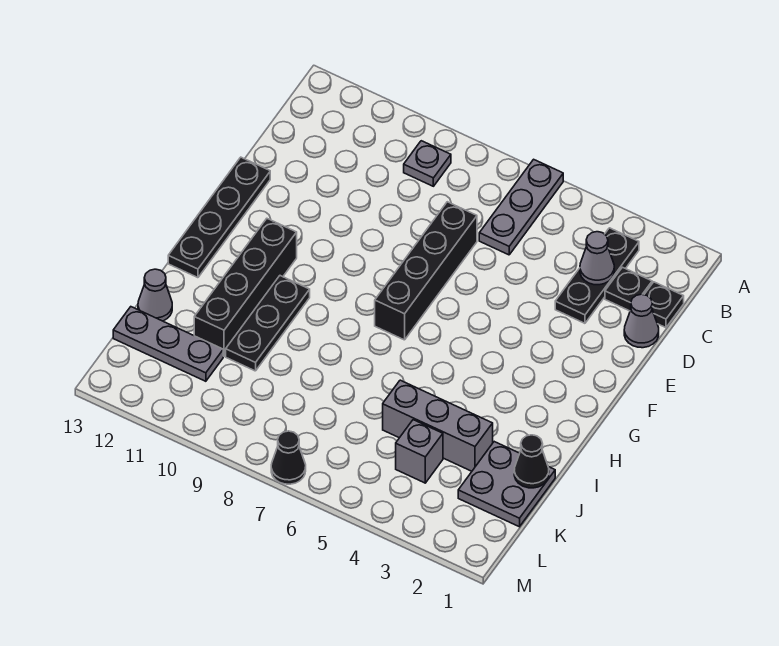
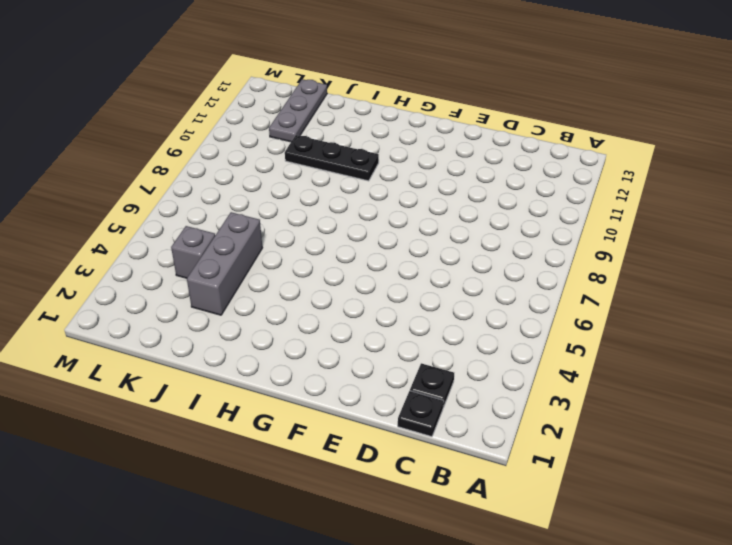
none -> grey 1x3 plate [479,159,563,255]
none -> black 1x3 plate [555,228,639,323]
none -> grey 1x1 plate [404,141,451,186]

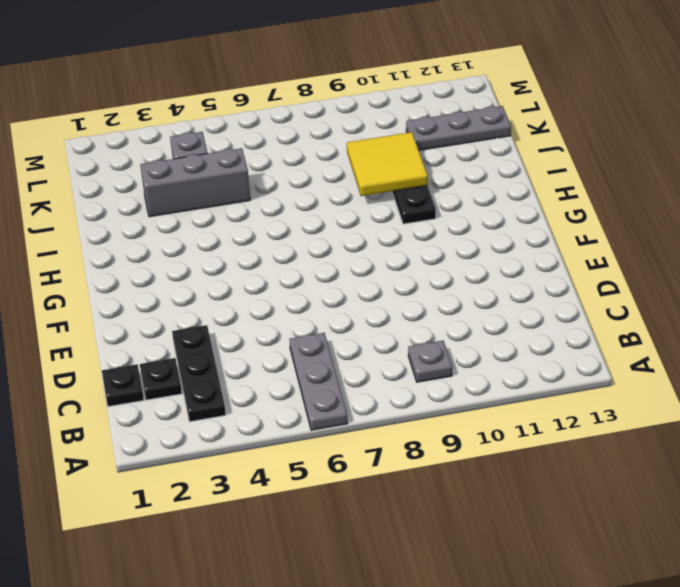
yellow 2x2 tile [347,132,428,196] -> none
none -> grey 1x1 cone [624,294,659,348]
none -> black 1x4 brick [375,202,477,340]
none -> black 1x4 plate [168,157,270,278]

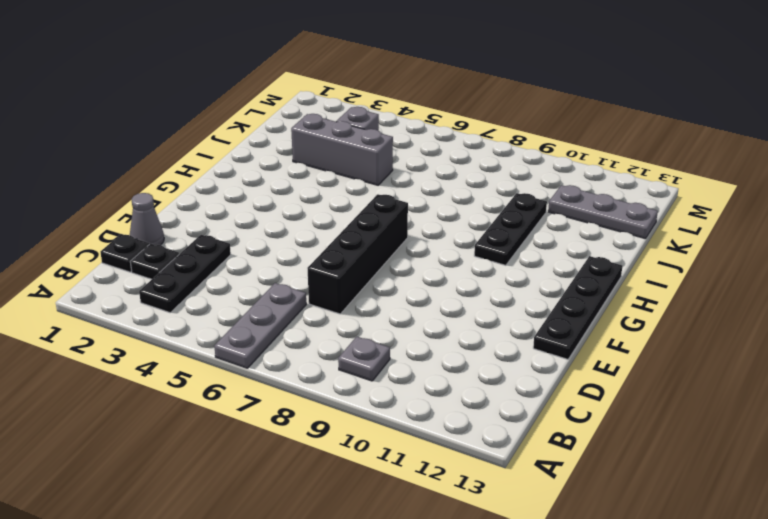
none -> black 1x4 brick [194,219,297,356]
none -> grey 2x2 plate [458,442,555,527]
none -> grey 1x1 cone [138,269,172,321]

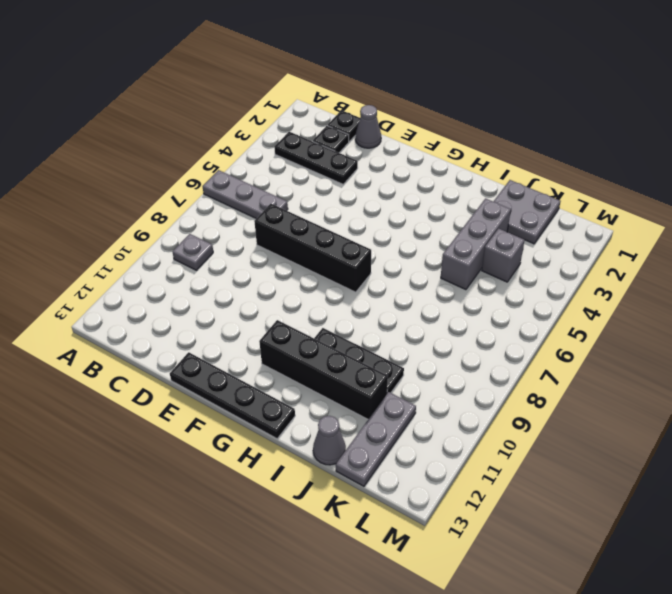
none -> black 1x1 cone [271,431,306,484]
none -> grey 1x1 cone [580,232,614,285]
none -> black 1x1 cone [514,435,549,488]

